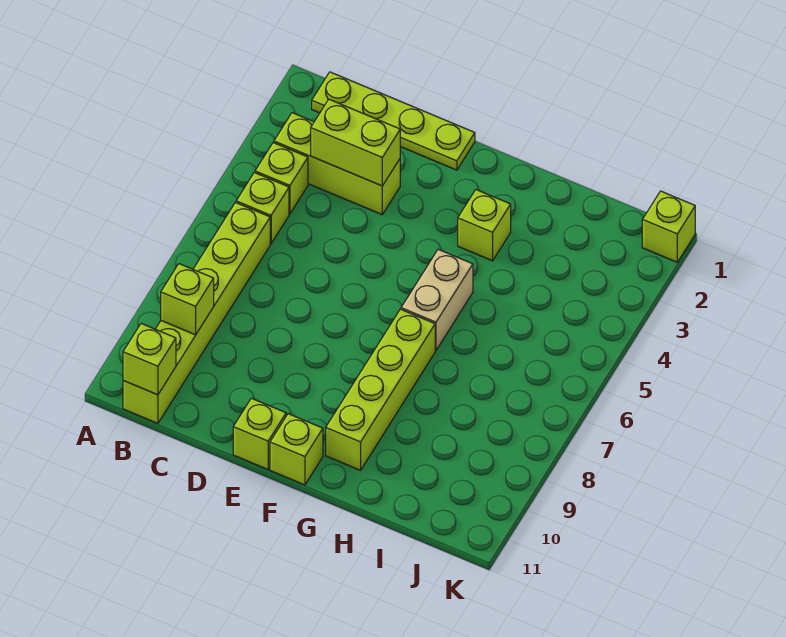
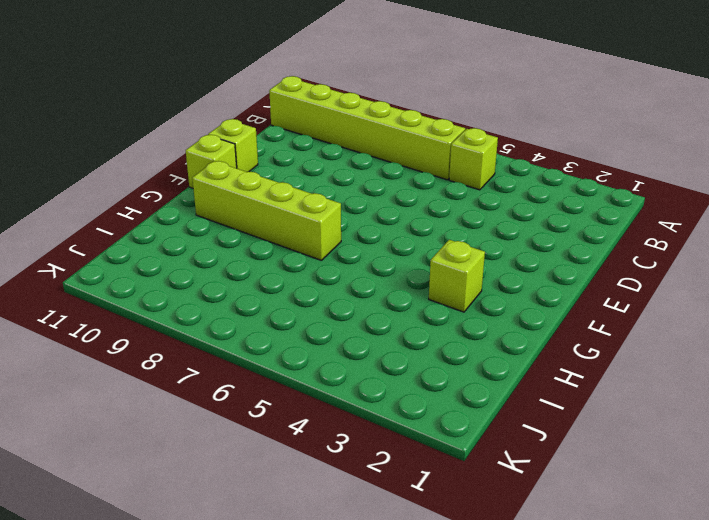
none -> lime 1x4 plate [312,72,475,170]
none -> lime 1x3 brick [274,113,400,214]
none -> lime 1x1 brick [255,143,308,214]

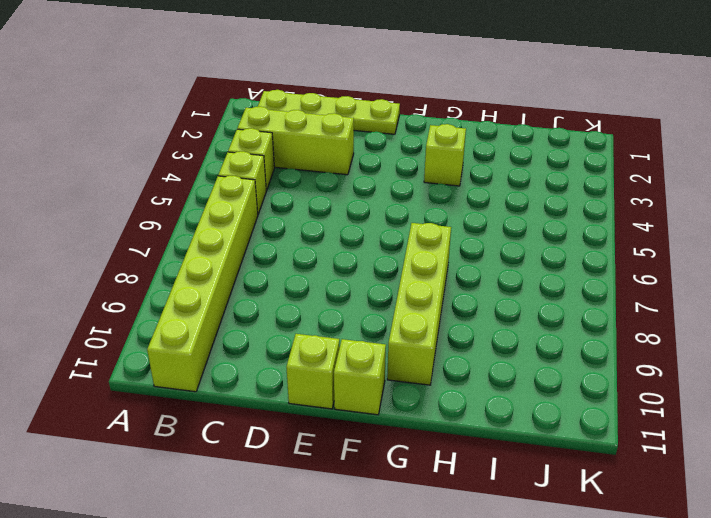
none -> tan 1x2 brick [401,249,473,351]
none -> lime 1x1 brick [642,191,695,262]
none -> lime 1x1 brick [161,264,214,335]

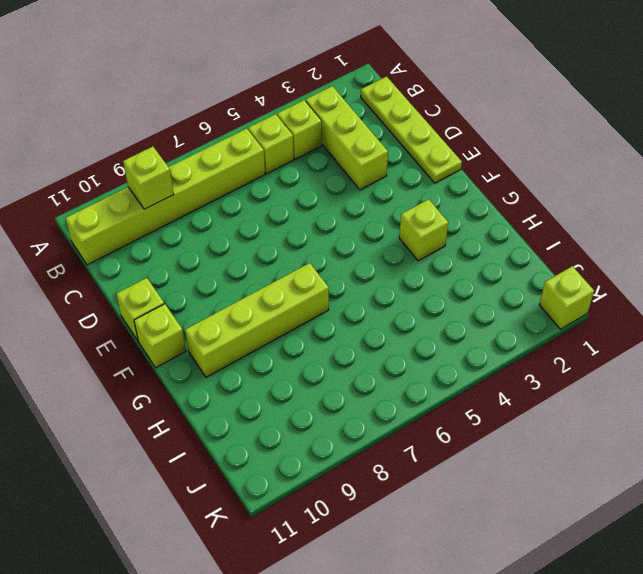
none -> tan 1x2 brick [401,249,473,351]
none -> lime 1x1 brick [123,324,176,395]
none -> lime 1x2 brick [311,99,400,186]

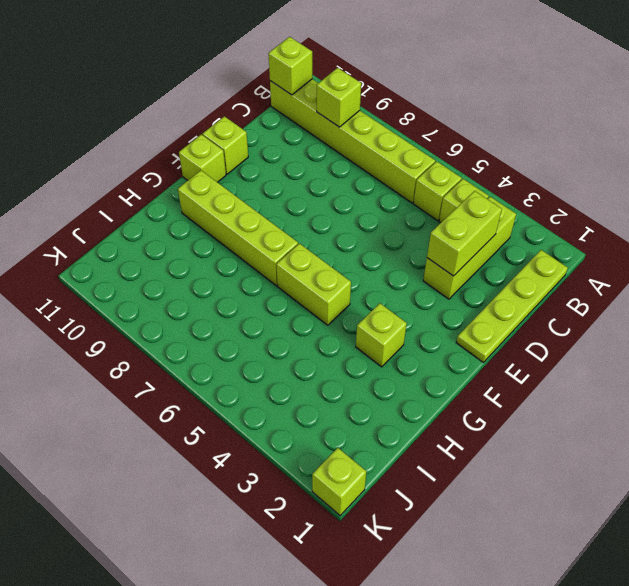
lime 1x2 brick [276,243,351,325] -> tan 1x2 brick [401,249,473,351]

